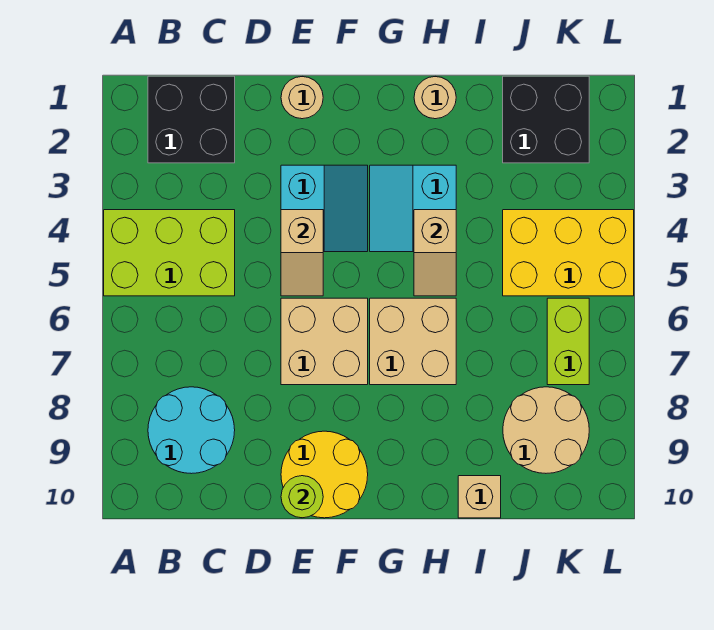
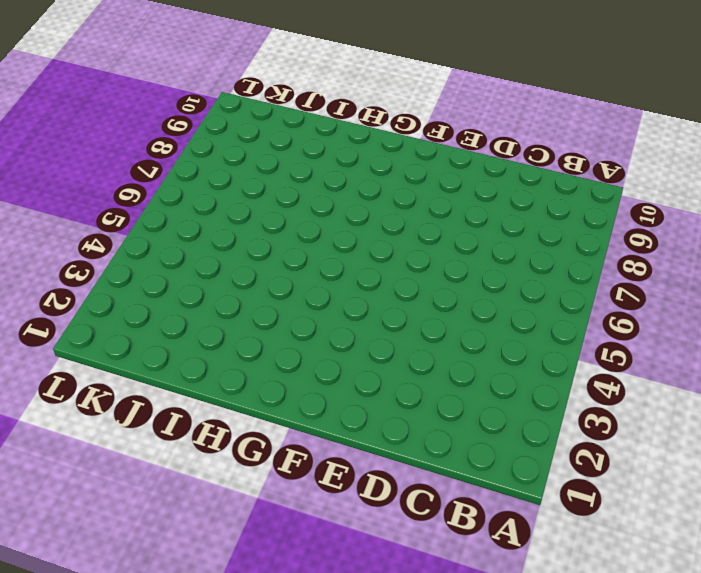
none -> lime 2x3 brick [104,210,235,296]
none -> black 2x2 brick [148,76,235,163]
none -> cyan 2x2 round brick [148,387,235,474]

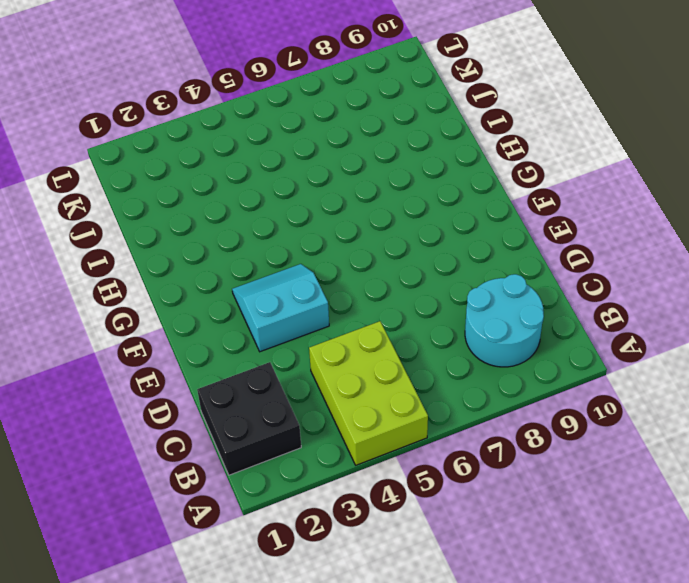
none -> tan 1x1 round brick [281,77,323,119]
none -> tan 2x2 brick [281,298,368,385]
none -> yellow 2x2 round brick [281,431,368,518]

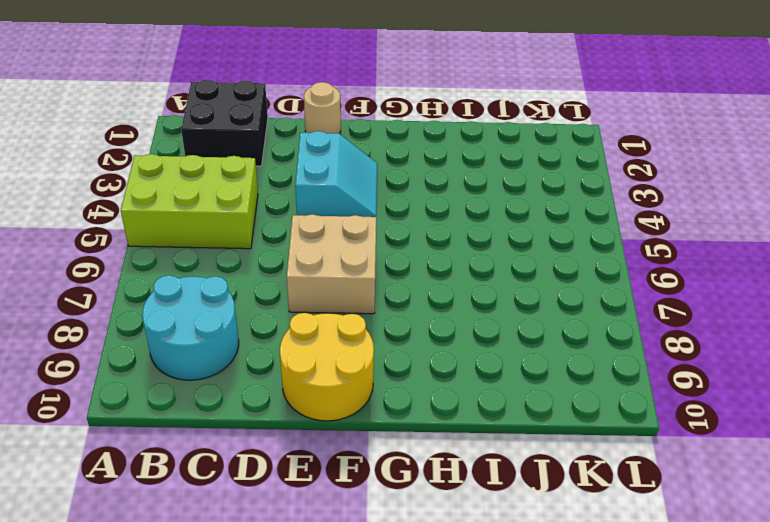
none -> cyan 2x2 slope [370,165,456,252]
none -> tan 2x2 brick [370,298,456,385]
none -> tan 1x1 round brick [414,77,456,119]

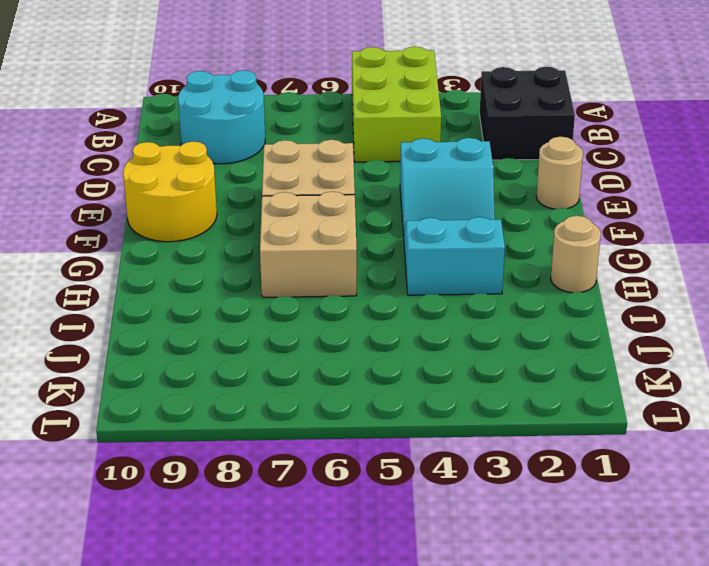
none -> tan 1x1 brick [458,476,501,518]
none -> black 2x2 brick [503,76,589,163]
none -> yellow 2x3 brick [503,210,634,296]

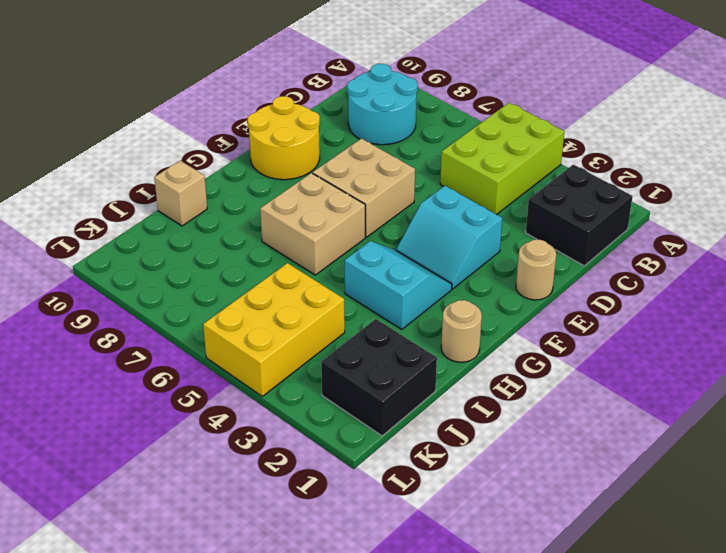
none -> tan 2x2 round brick [503,387,589,473]
none -> lime 1x2 brick [547,298,589,385]
none -> tan 1x2 slope [281,210,323,296]

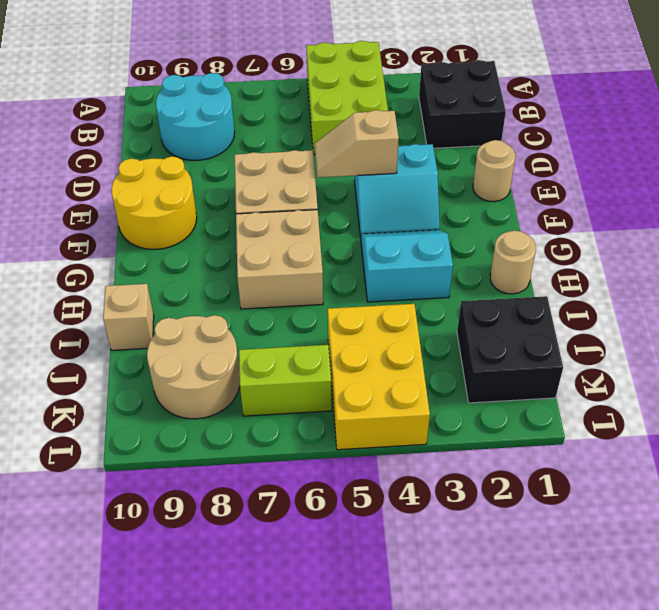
none -> lime 1x1 round brick [281,476,323,518]
none -> tan 1x2 slope [414,210,456,296]

